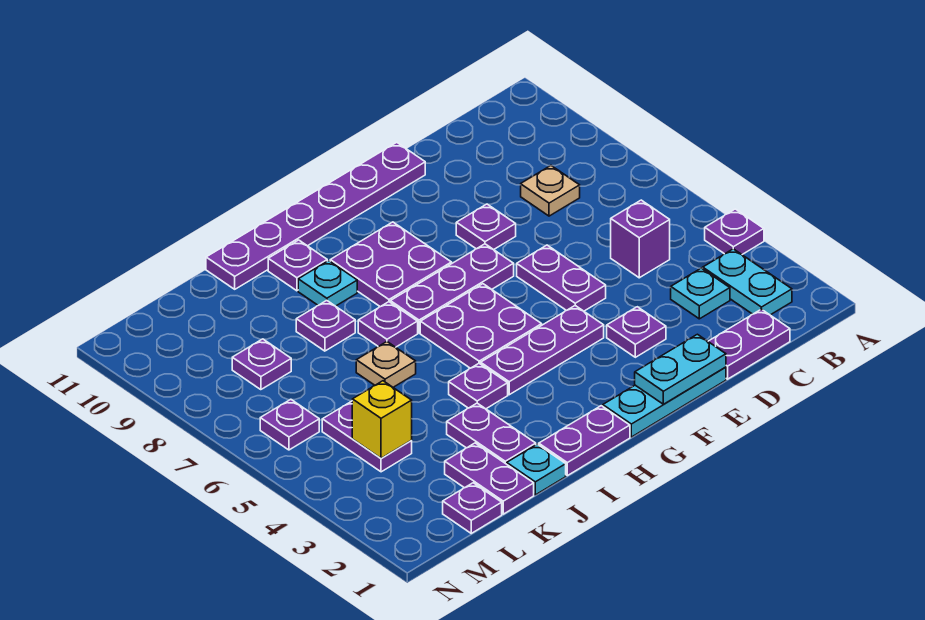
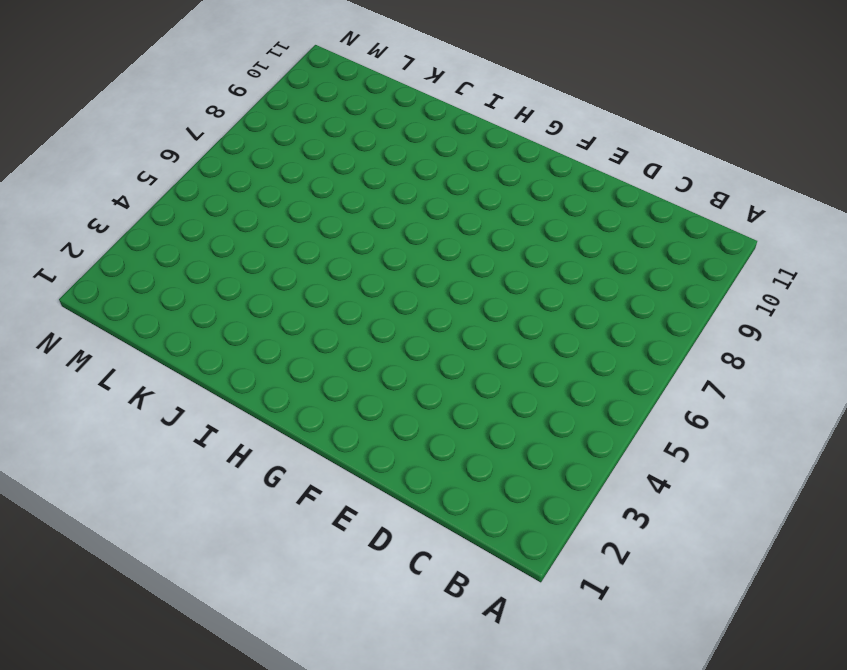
none -> purple 1x1 plate [705,209,764,254]
none -> cyan 1x2 plate [703,249,792,315]
none -> purple 1x2 plate [708,309,790,379]
none -> cyan 1x1 plate [671,268,730,319]

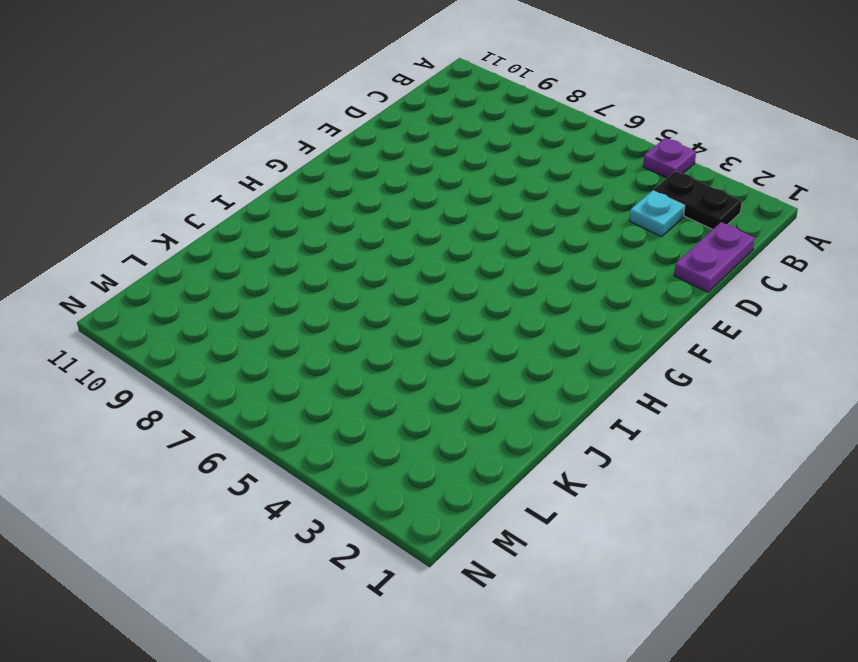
black 1x2 plate [654,171,742,229] -> cyan 1x2 plate [703,249,792,315]
none -> purple 1x1 brick [611,200,670,278]
none -> tan 1x1 plate [521,166,580,216]
none -> cyan 1x3 plate [603,367,726,437]
none -> purple 1x1 plate [607,307,666,357]

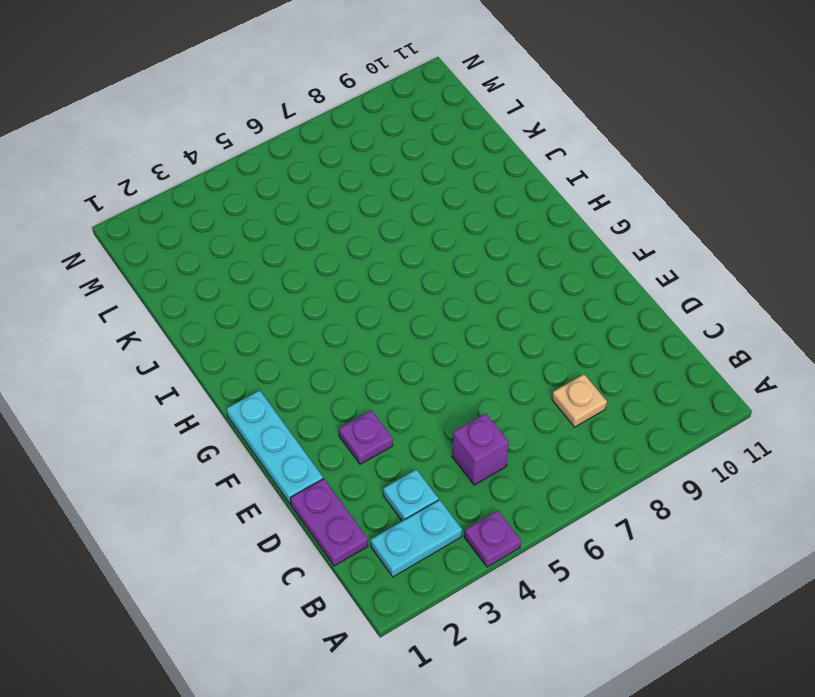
none -> purple 1x2 plate [517,245,606,311]
none -> purple 1x1 plate [456,204,516,250]
none -> purple 1x6 plate [206,142,425,289]
none -> purple 1x3 plate [481,306,604,395]

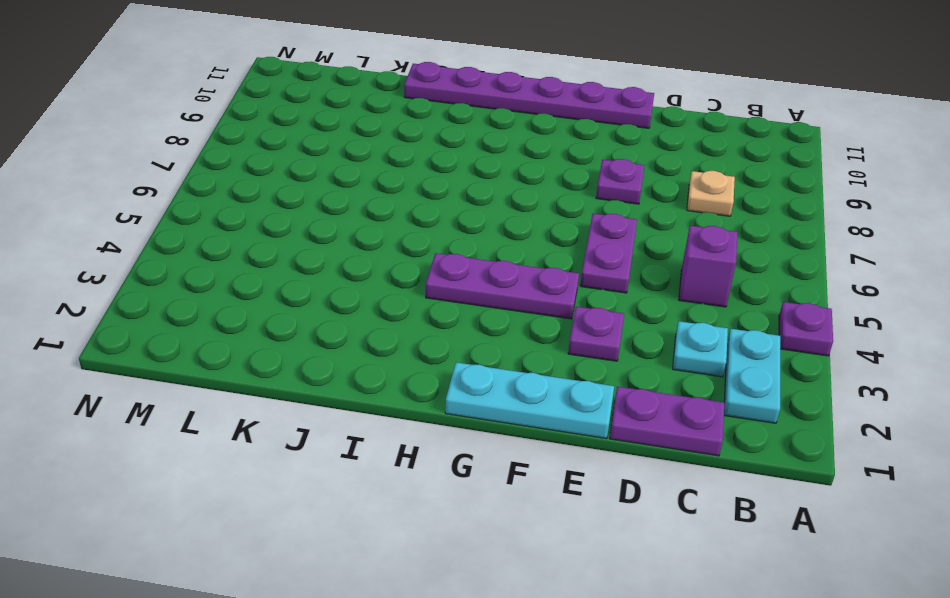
none -> purple 1x3 plate [390,244,514,333]
none -> purple 2x2 plate [420,284,542,368]
none -> purple 2x2 plate [330,222,452,307]
none -> purple 1x2 plate [539,406,630,476]

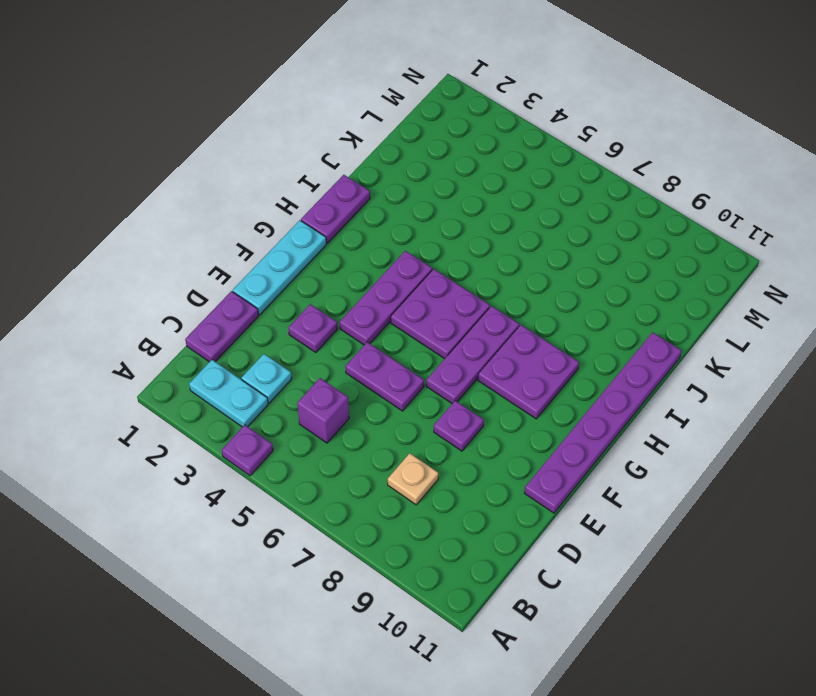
none -> purple 1x1 plate [449,363,508,409]
none -> purple 1x1 plate [358,302,418,347]
none -> cyan 1x1 plate [298,261,357,306]
none -> purple 1x1 plate [268,240,327,291]

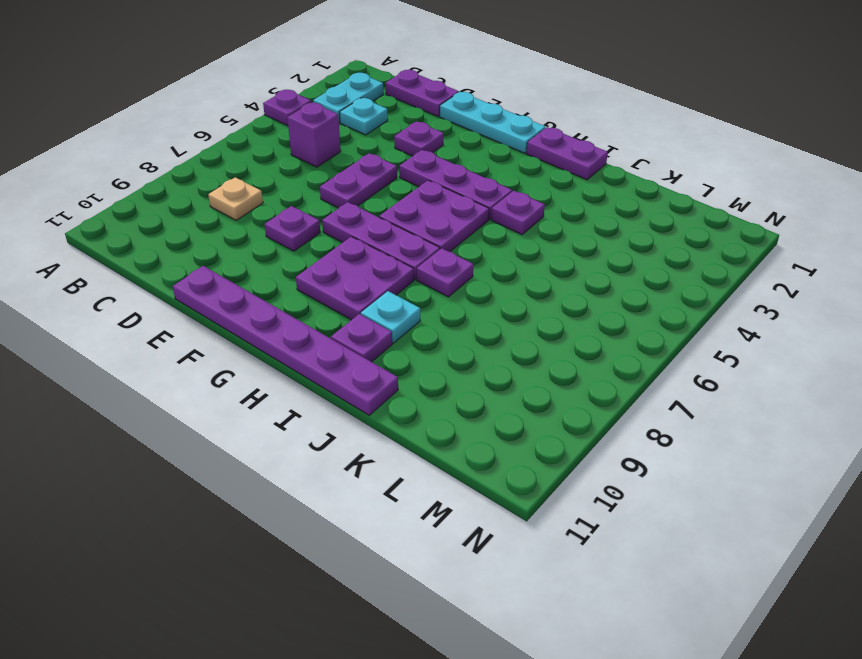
none -> cyan 1x1 plate [507,444,566,495]
none -> purple 1x2 plate [447,403,536,464]
none -> tan 1x1 plate [356,342,416,387]
none -> purple 1x1 plate [296,300,355,351]

